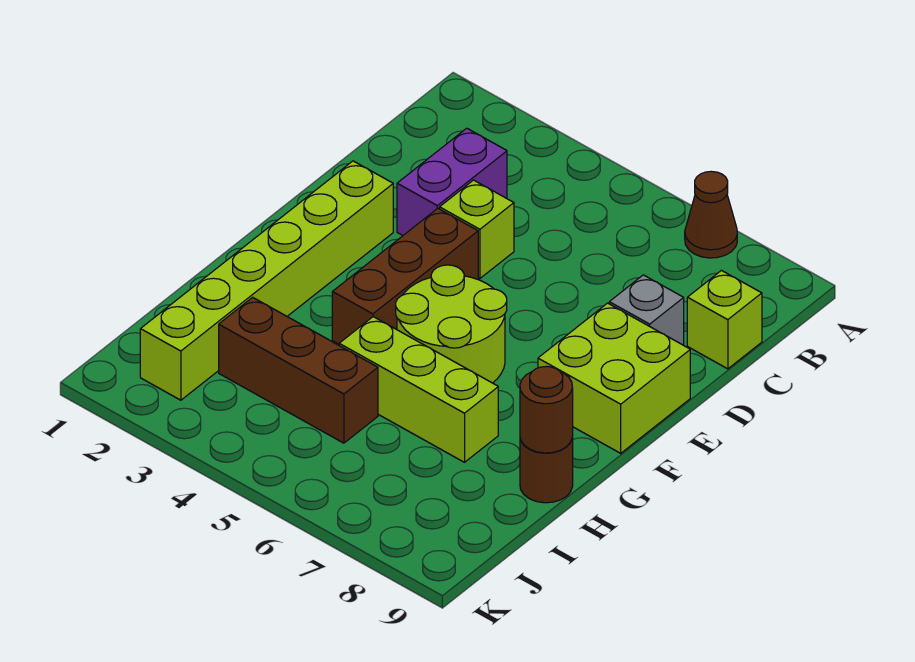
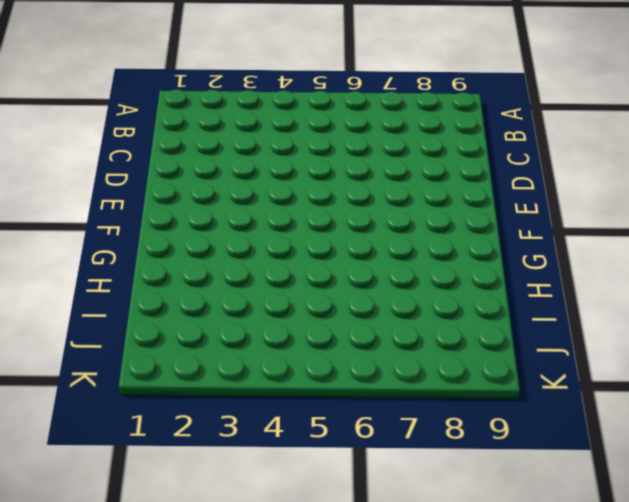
none -> brown 1x1 cone [685,171,737,258]
none -> purple 1x2 brick [397,128,507,235]
none -> lime 1x1 brick [687,271,762,369]

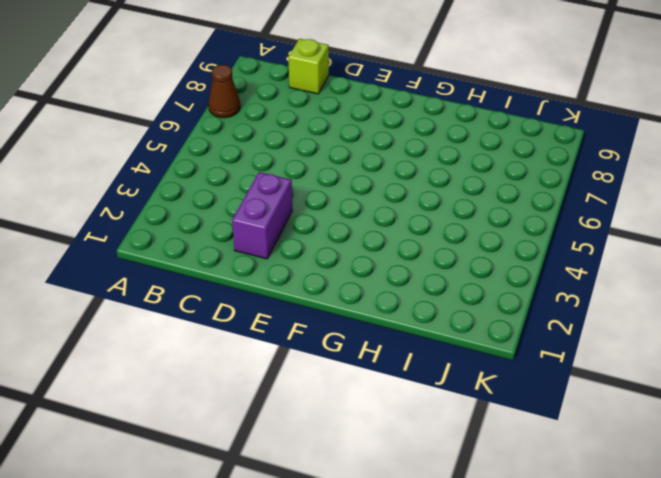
purple 1x2 brick [232,172,292,259] -> purple 1x2 brick turned to [397,128,507,235]
none -> lime 1x1 brick [440,180,514,278]
none -> grey 1x1 brick [609,275,684,345]
none -> lime 1x6 brick [140,161,393,400]

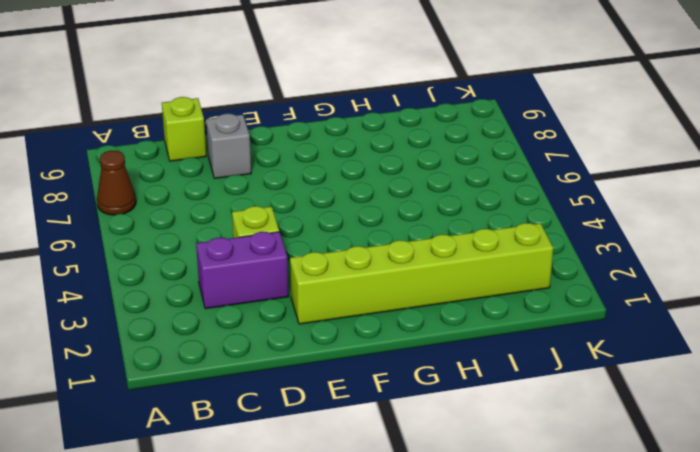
none -> brown 1x3 brick [332,208,478,344]
none -> lime 2x2 brick [538,303,690,453]
none -> lime 2x2 round brick [396,265,507,383]

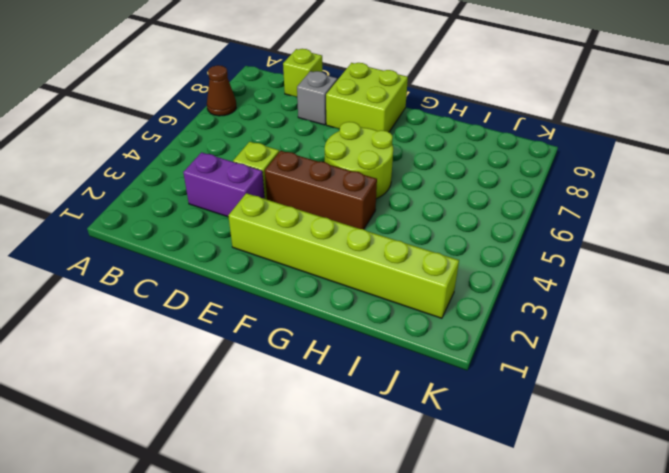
none -> lime 1x3 brick [339,317,498,462]
none -> brown 1x1 round brick [520,438,573,503]
none -> brown 1x3 brick [219,297,378,443]

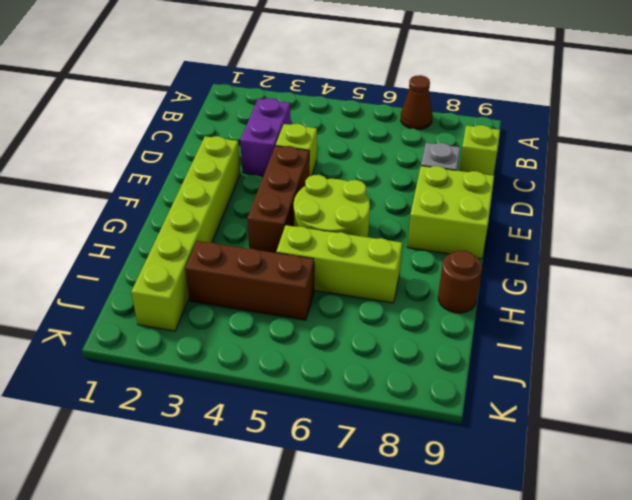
none -> brown 1x1 round brick [520,366,573,453]

